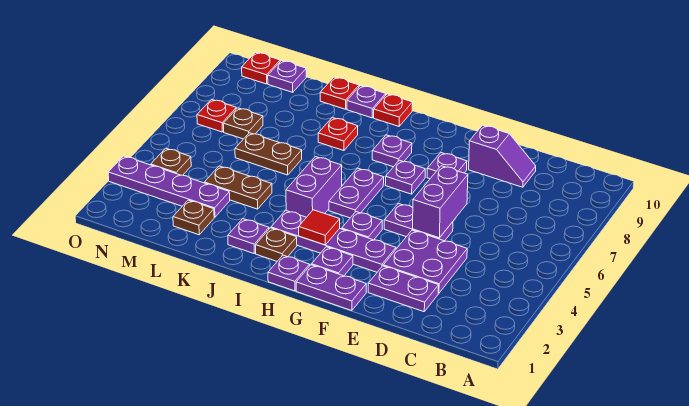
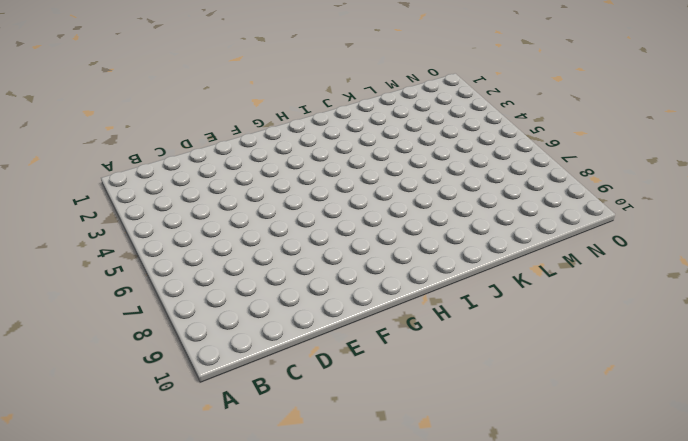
none -> purple 1x2 plate [368,266,439,312]
none -> purple 2x2 plate [383,230,467,293]
none -> purple 1x2 slope [469,125,536,187]
none -> purple 1x2 plate [384,203,453,241]

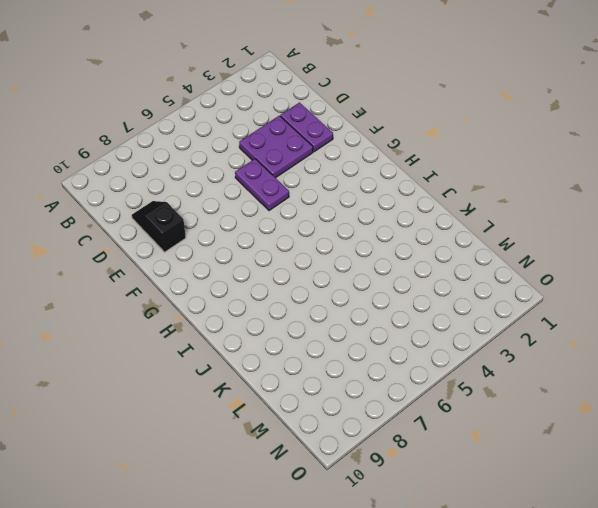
black 1x2 slope [132,201,186,252] -> purple 1x2 slope [469,125,536,187]
none -> purple 1x2 plate [296,265,366,311]
none -> purple 1x4 plate [271,210,396,272]
none -> purple 1x1 plate [427,153,467,179]
none -> purple 1x1 plate [312,247,353,276]

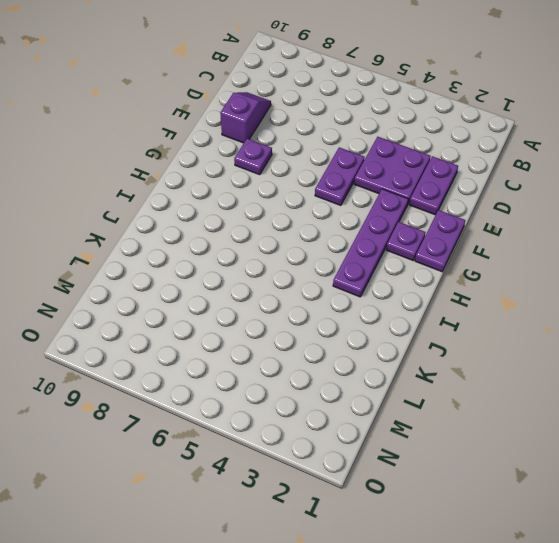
none -> purple 1x1 plate [342,212,382,240]
none -> purple 1x1 plate [385,160,425,194]
none -> purple 1x1 plate [268,255,310,291]
none -> purple 1x2 plate [329,168,384,218]

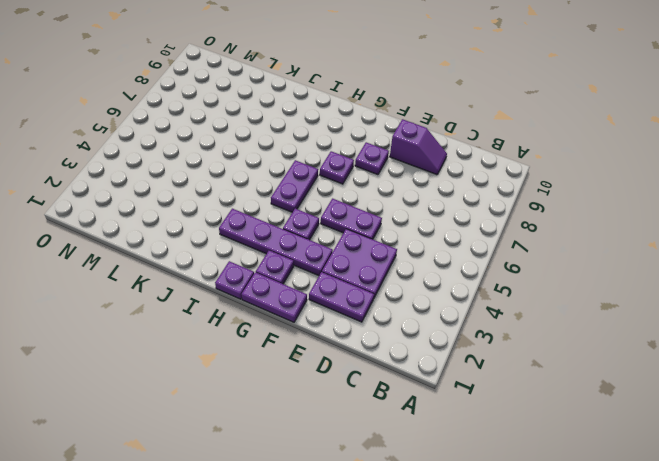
none -> purple 1x1 plate [372,135,412,167]
none -> brown 1x1 plate [256,228,297,261]
none -> purple 1x2 brick [286,157,342,217]
none -> red 1x1 plate [374,94,413,126]

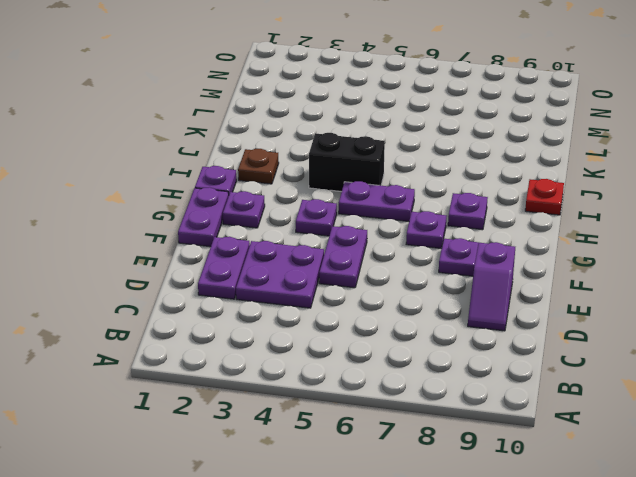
black 1x2 brick [309,133,385,192] -> purple 1x2 brick [286,157,342,217]
none -> purple 1x4 plate [271,210,396,272]
none -> purple 1x1 plate [228,219,269,253]
none -> red 1x1 plate [318,118,358,151]
none -> purple 1x1 plate [347,86,386,118]

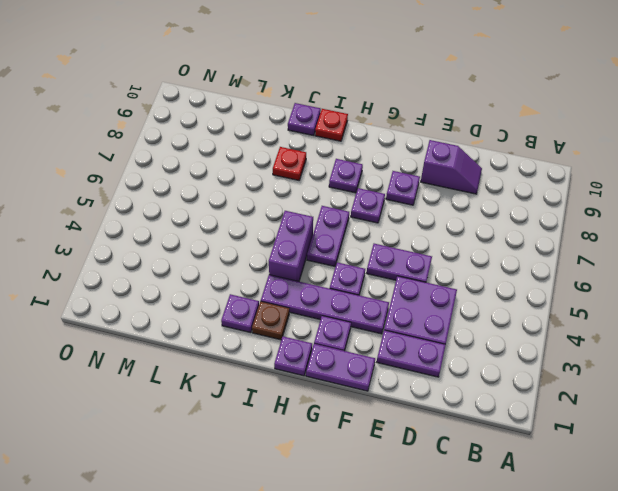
none -> brown 1x2 plate [204,166,272,209]
none -> brown 1x2 plate [235,133,302,175]
none -> red 1x1 plate [320,77,359,109]
none -> brown 1x1 plate [173,200,214,235]

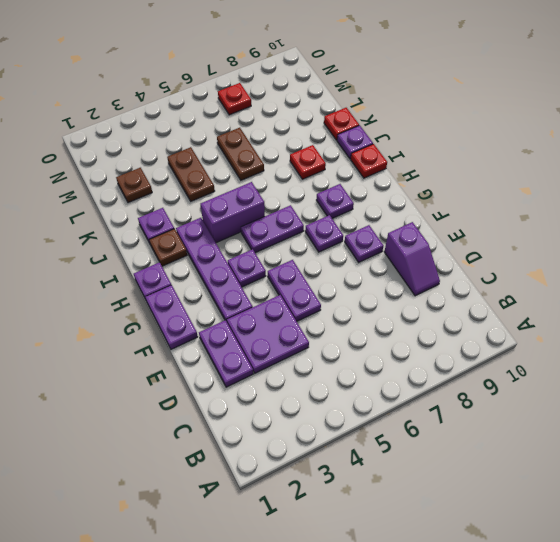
none -> purple 1x1 plate [312,247,353,276]
none -> purple 1x4 plate [108,156,230,217]
none -> brown 1x1 plate [223,108,263,139]
none -> purple 1x1 plate [268,60,306,92]

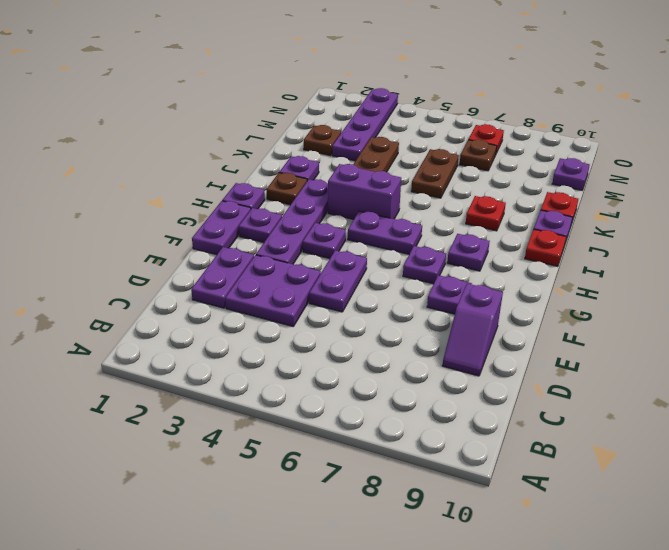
none -> brown 1x1 plate [151,148,191,175]
none -> red 1x1 plate [242,52,280,84]
none -> purple 1x2 brick [413,166,468,238]
none -> red 1x1 tile [299,210,340,245]

